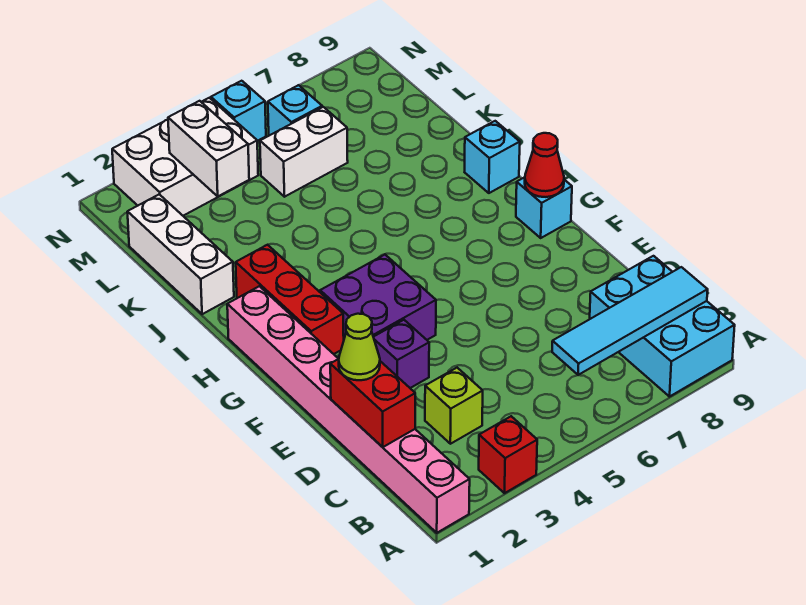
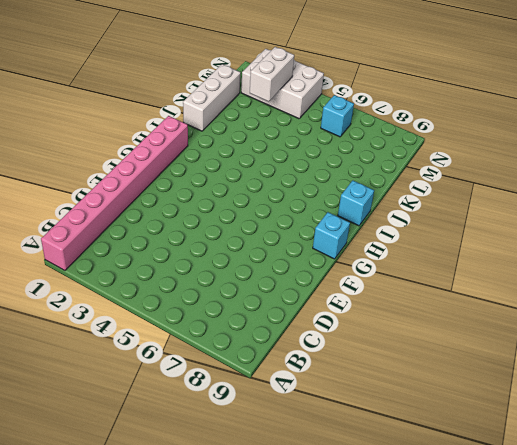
none -> red 1x1 brick [479,416,537,493]
none -> cyan 2x3 brick [590,256,735,397]
none -> lime 1x1 brick [425,368,483,444]

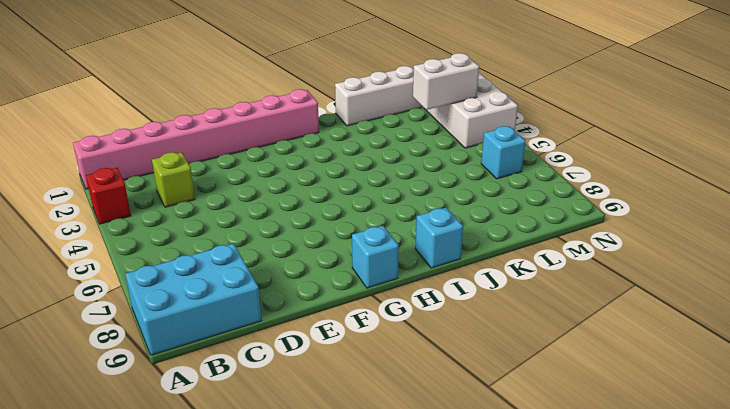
none -> purple 1x1 brick [374,320,429,388]
none -> purple 2x2 brick [320,255,436,340]
none -> red 1x3 brick [236,245,344,354]

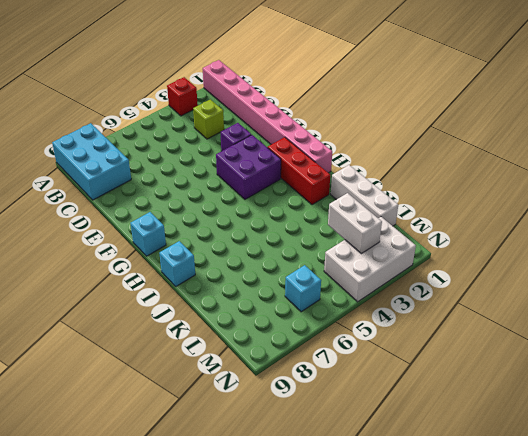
none -> white 1x2 brick [260,107,348,197]
none -> cyan 1x1 brick [211,81,266,141]
none -> cyan 1x4 tile [552,267,708,375]

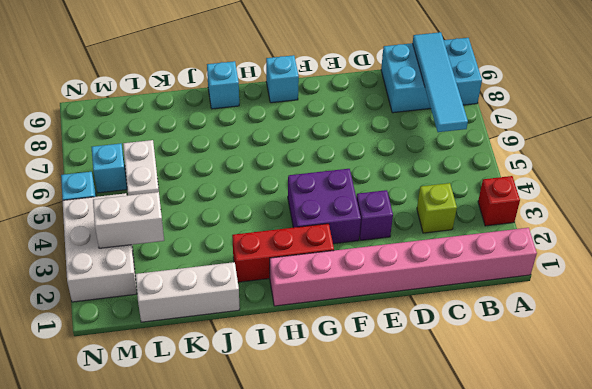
none -> red 1x2 brick [330,359,415,447]
none -> red 1x1 cone [525,133,564,197]
none -> lime 1x1 cone [339,314,380,380]

